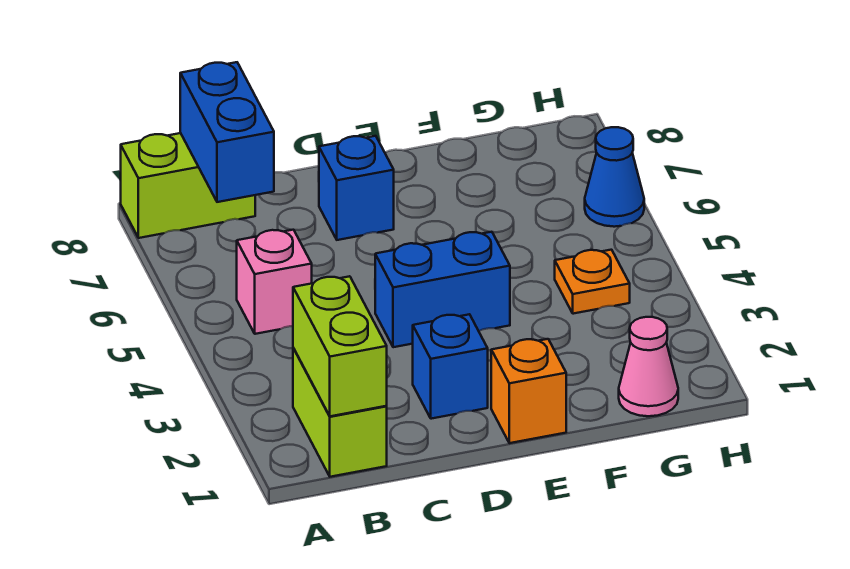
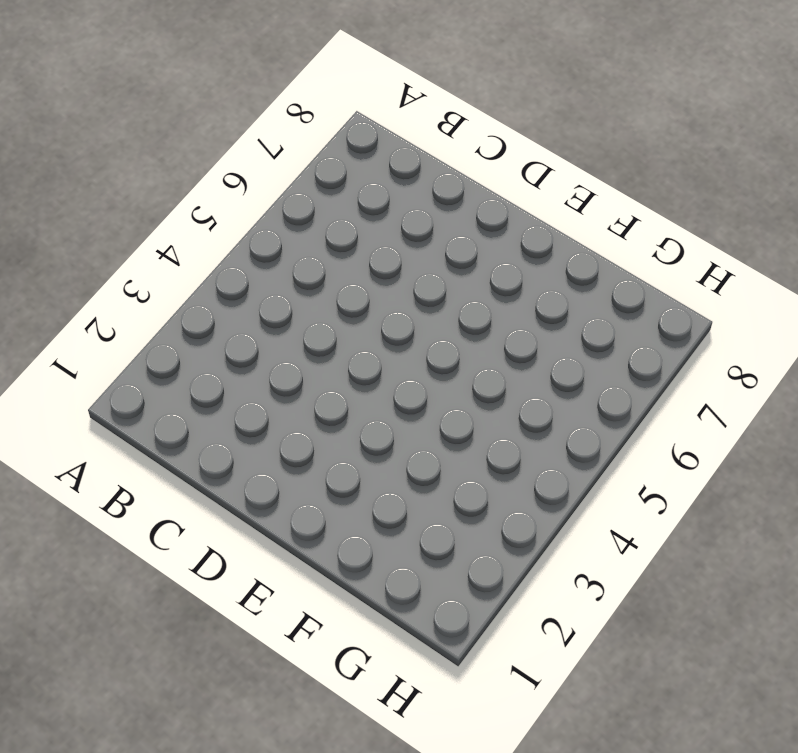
none -> lime 1x2 brick [121,133,255,238]
none -> lime 1x2 brick [293,348,387,477]
none -> pink 1x1 brick [237,230,312,334]

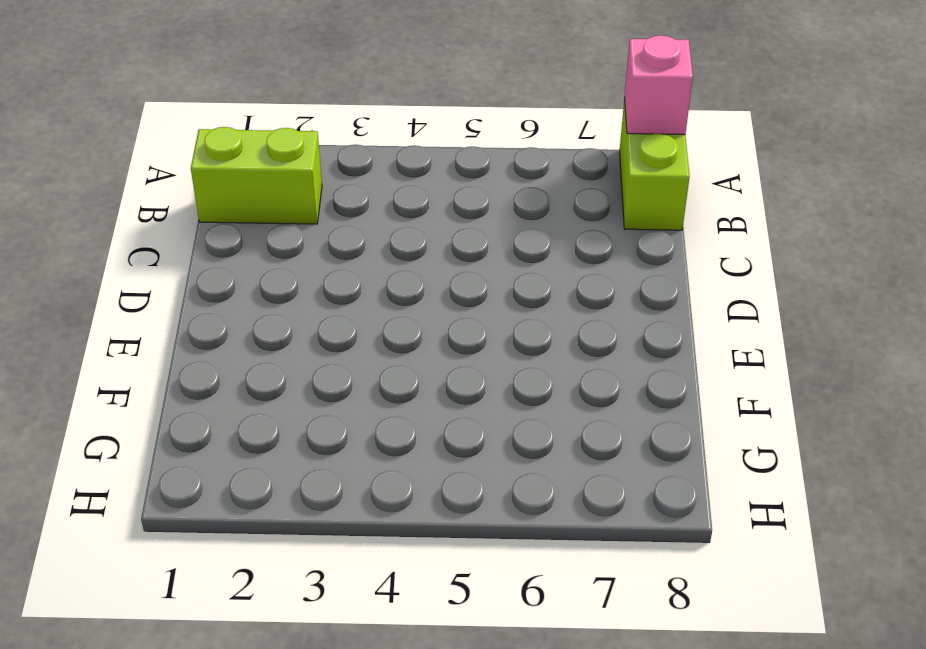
pink 1x1 brick [624,35,693,135] -> pink 1x1 brick moved to [237,230,312,334]
none -> blue 1x1 brick [413,314,488,419]
none -> blue 1x2 brick [375,232,510,347]
none -> blue 1x1 brick [319,136,394,240]

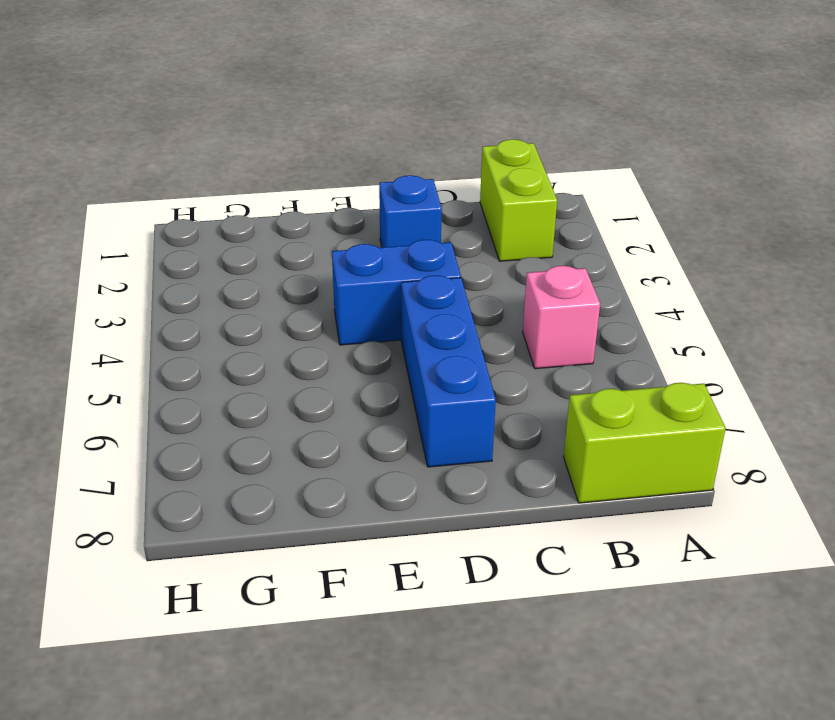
blue 1x3 brick [401,275,496,467] -> blue 1x1 brick [319,136,394,240]
none -> orange 1x1 brick [491,339,566,443]
none -> pink 1x1 cone [619,317,678,416]
none -> orange 1x1 plate [555,250,630,314]

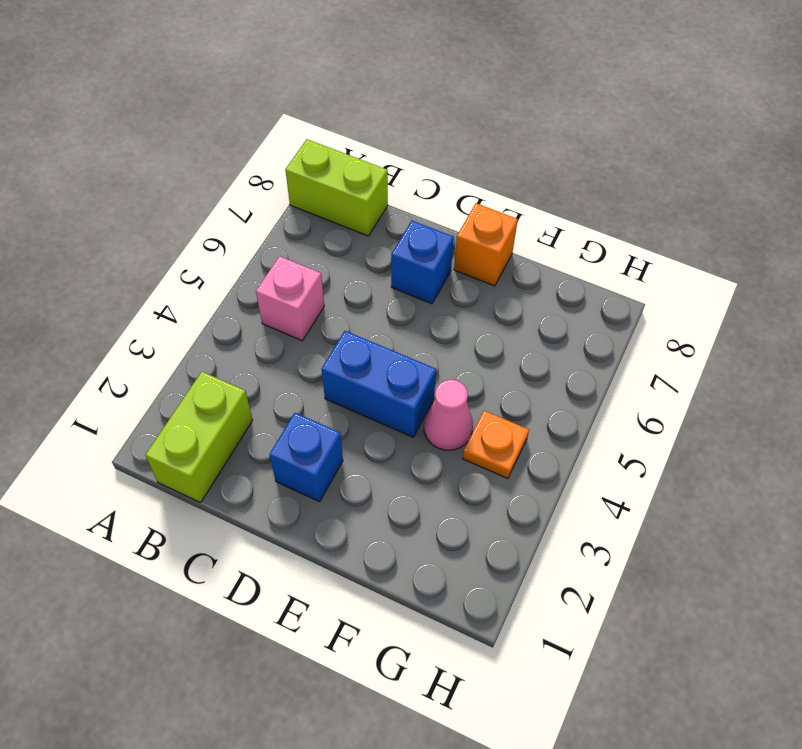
orange 1x1 brick [454,203,518,286] -> orange 1x1 brick moved to [491,339,566,443]
pink 1x1 cone [424,380,473,450] -> pink 1x1 cone moved to [619,317,678,416]
none -> blue 1x1 cone [585,127,644,227]
none -> lime 1x2 brick [293,276,387,416]
none -> blue 1x2 brick [180,62,274,202]

